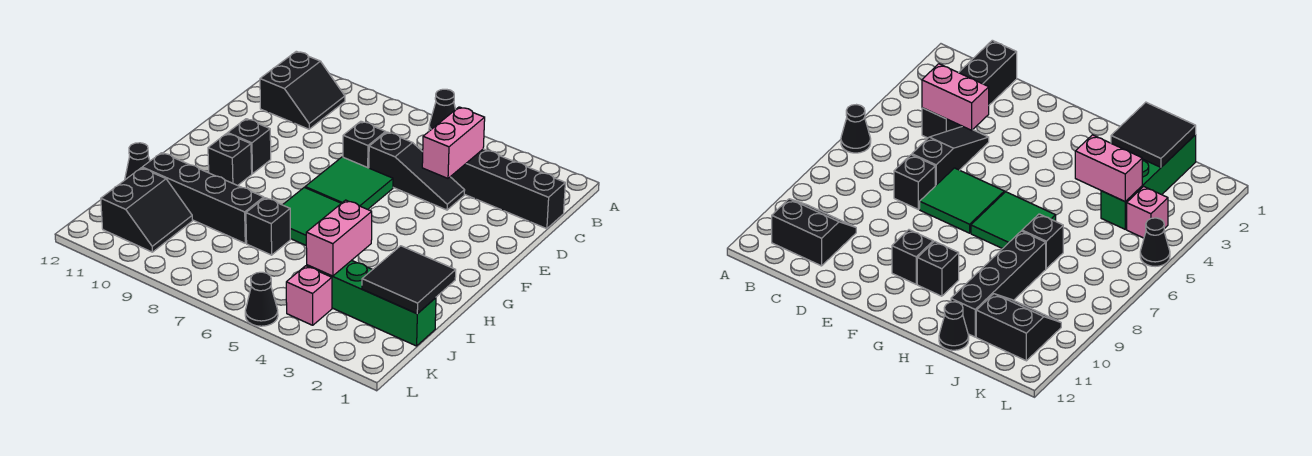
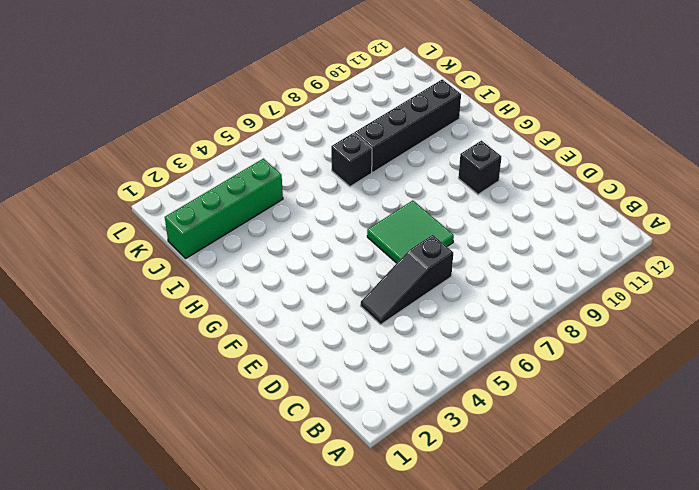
none -> black 1x1 cone [429,89,456,131]
none -> black 2x2 slope [260,51,345,129]
none -> black 1x4 brick [451,149,565,229]

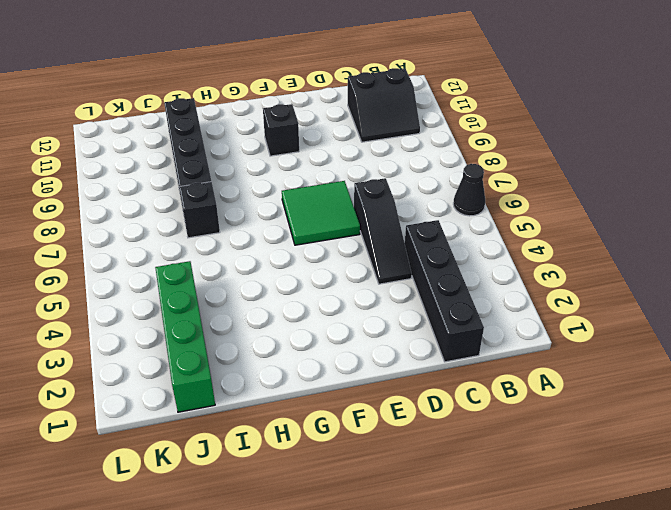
none -> black 1x1 brick [343,121,386,168]
none -> green 2x2 tile [283,187,341,245]
none -> black 1x1 brick [208,133,252,186]

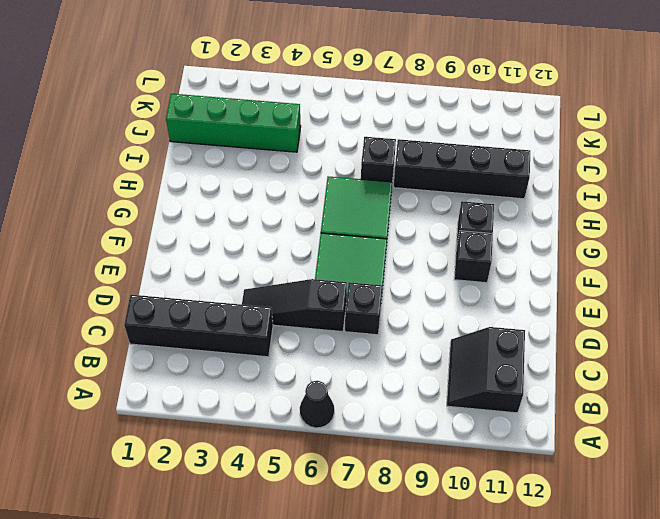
none -> black 1x1 cone [125,143,150,180]
none -> black 2x2 slope [101,168,192,252]
none -> pink 1x1 brick [286,266,332,325]

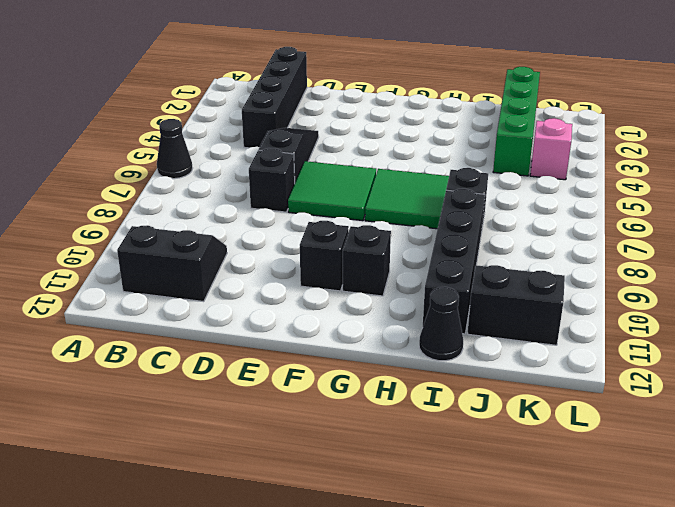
none -> black 1x1 cone [245,272,278,326]
none -> pink 1x2 brick [422,107,485,178]
none -> black 2x2 tile [362,246,456,314]

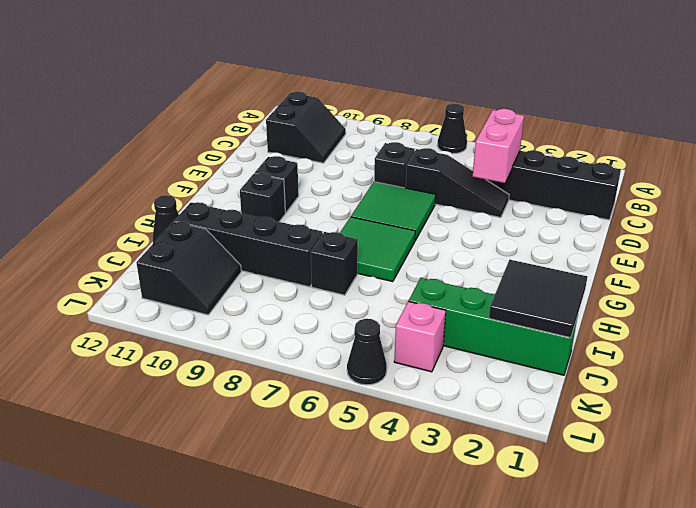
none -> pink 1x2 brick [306,200,372,276]

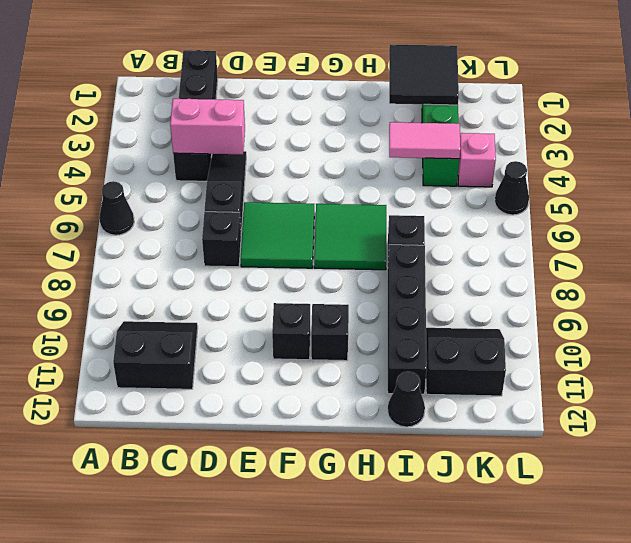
pink 1x2 tile [389,122,461,159] -> pink 1x2 brick [306,200,372,276]

